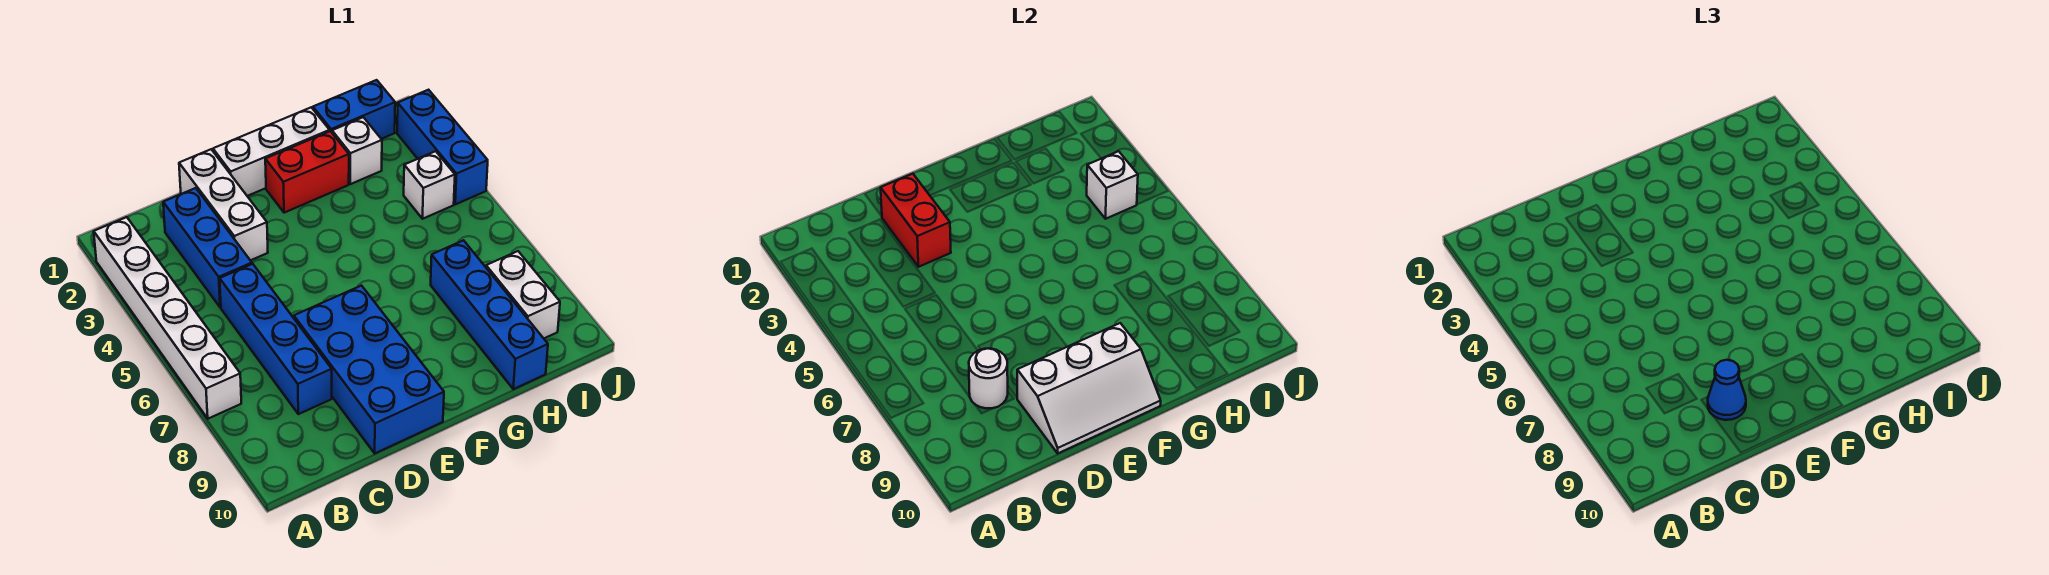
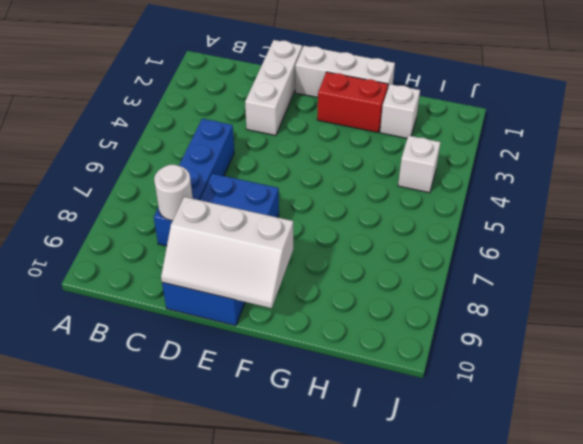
none -> white 1x6 brick [94,217,241,419]
none -> blue 1x3 brick [163,188,252,307]
none -> blue 1x2 brick [313,80,395,139]

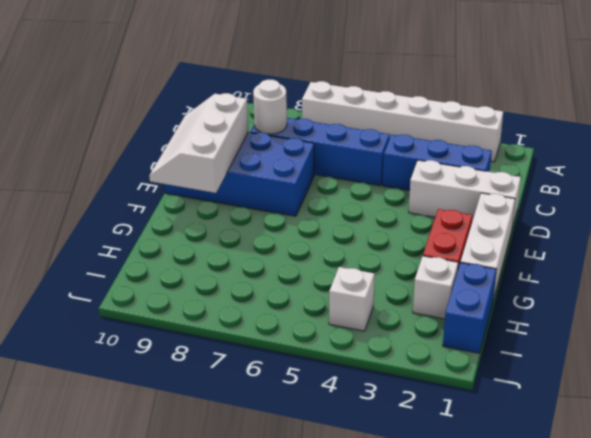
none -> blue 1x4 brick [431,240,548,389]
none -> white 1x2 brick [486,251,560,338]
none -> blue 1x3 brick [397,90,488,204]

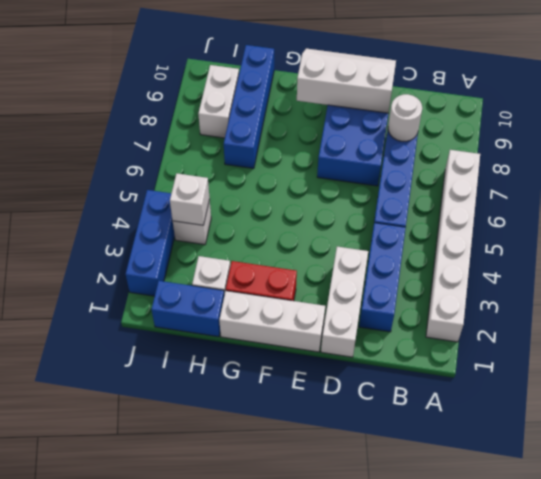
none -> red 1x2 brick [881,174,951,267]
none -> blue 1x1 cone [1708,360,1746,420]

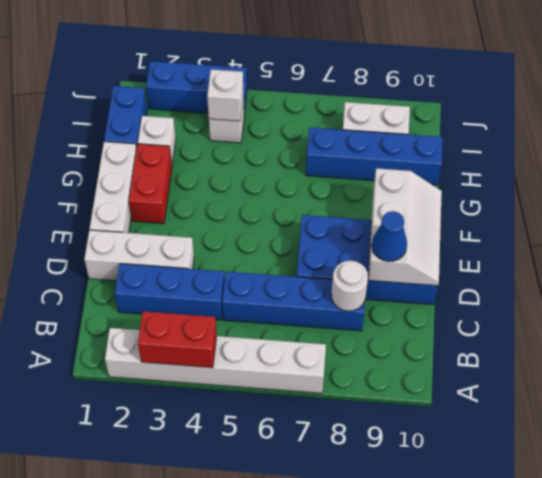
red 1x2 brick [138,311,217,368] -> red 1x2 brick moved to [881,174,951,267]

